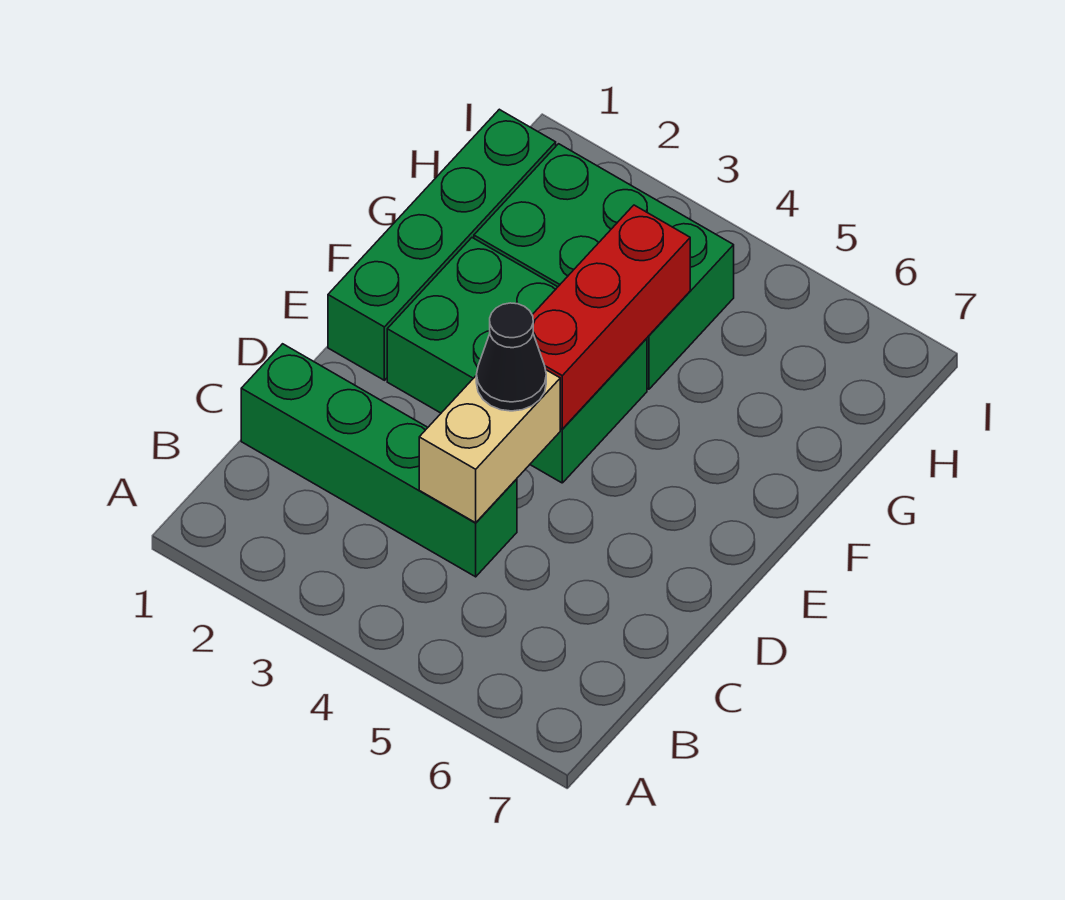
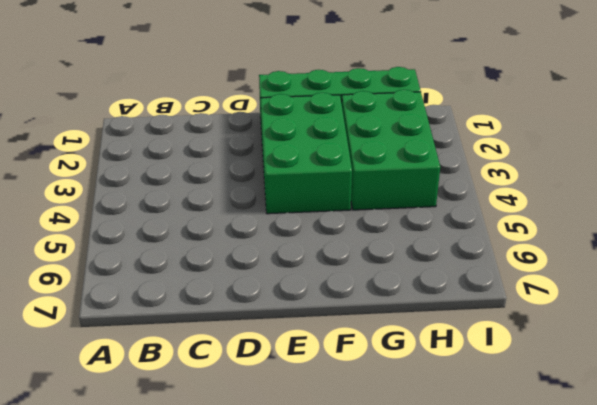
none -> green 1x4 brick [241,344,517,577]
none -> tan 1x2 brick [419,369,560,523]

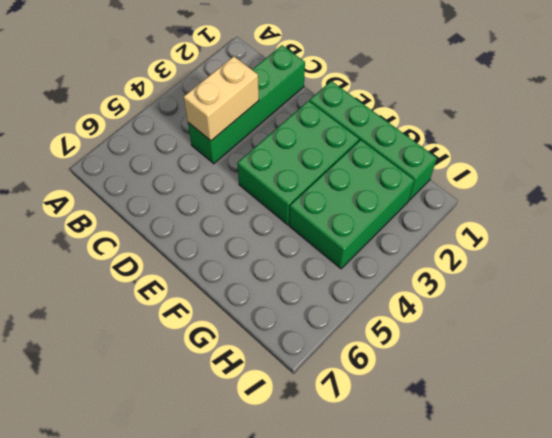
tan 1x2 brick [184,57,259,141] -> tan 1x2 brick turned to [419,369,560,523]
none -> red 1x3 brick [532,205,690,429]
none -> black 1x1 cone [476,303,546,411]

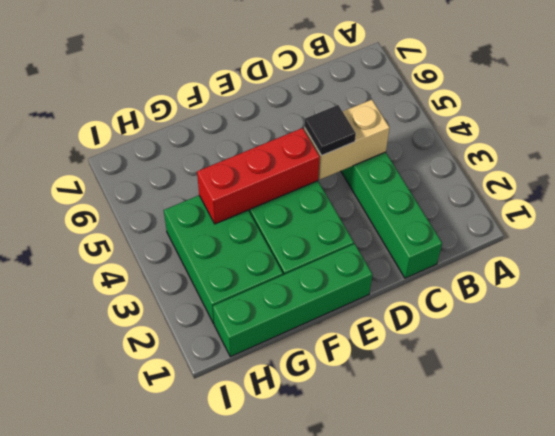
black 1x1 tile [304,105,356,156] -> black 1x1 cone [476,303,546,411]

